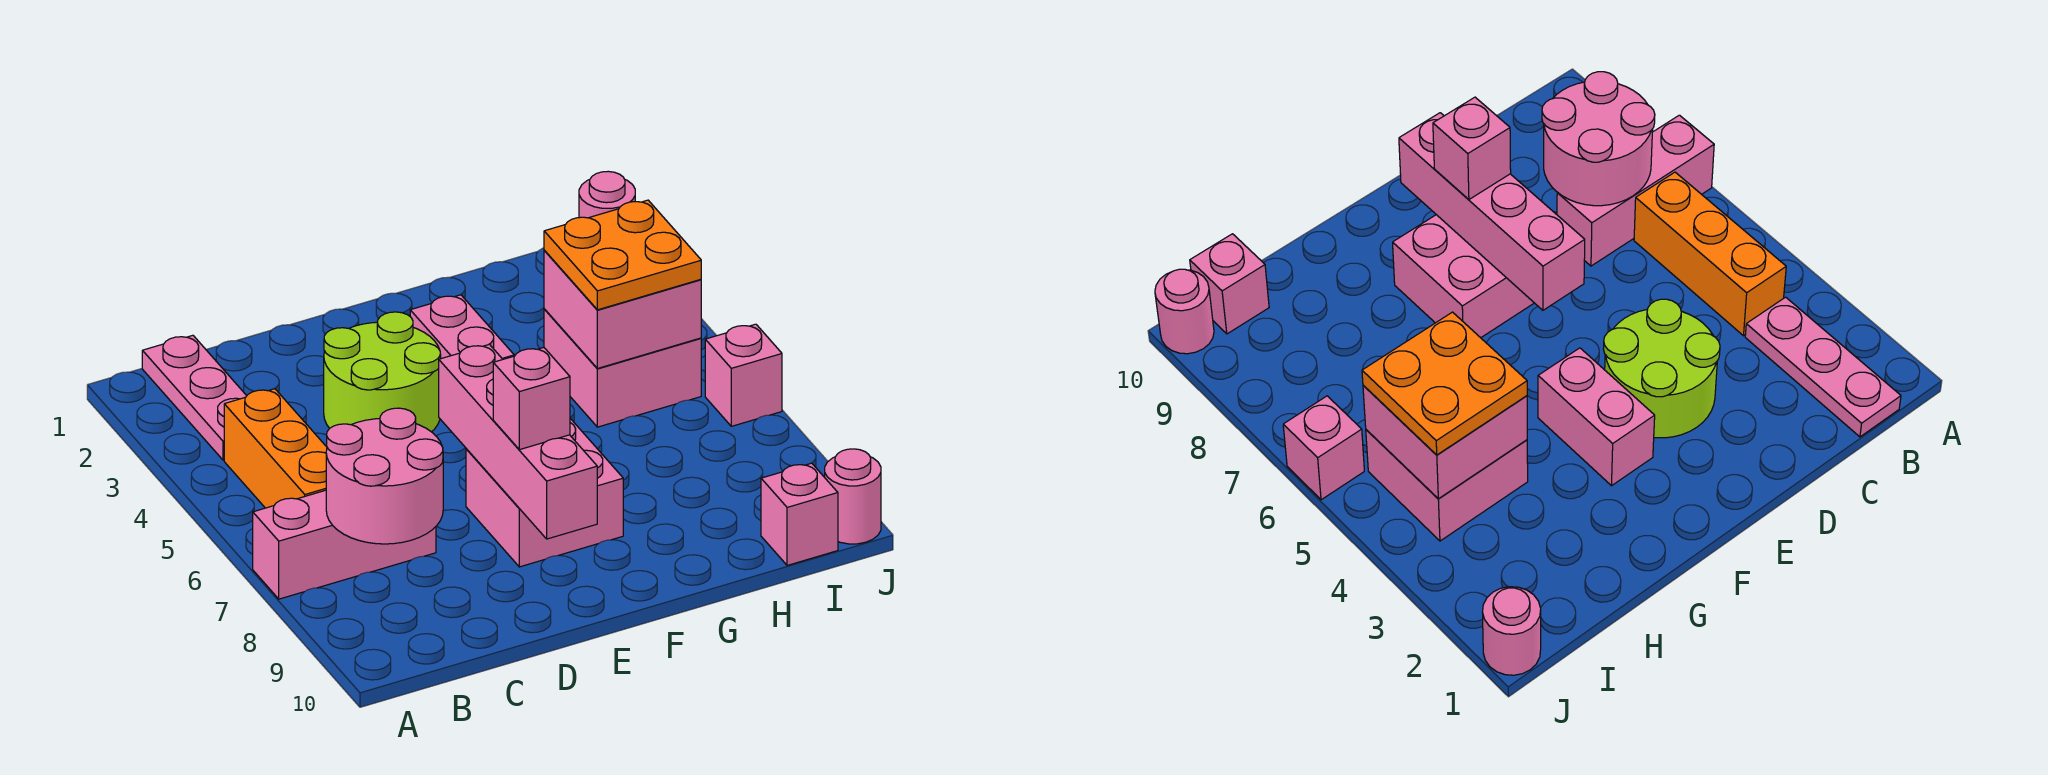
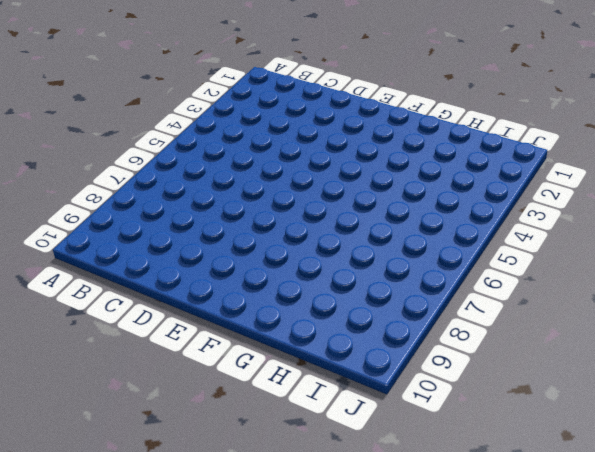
none -> pink 1x3 brick [253,490,436,599]
none -> pink 1x3 plate [142,335,246,460]
none -> orange 1x3 brick [224,389,327,508]

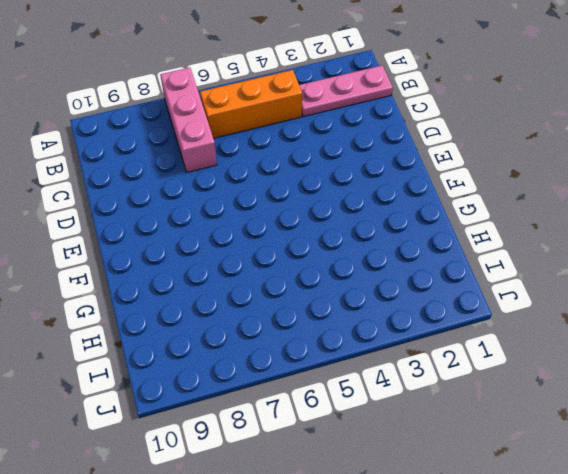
none -> lime 2x2 round brick [324,312,441,432]
none -> pink 2x2 brick [466,418,623,567]
none -> pink 1x2 brick [410,295,514,359]

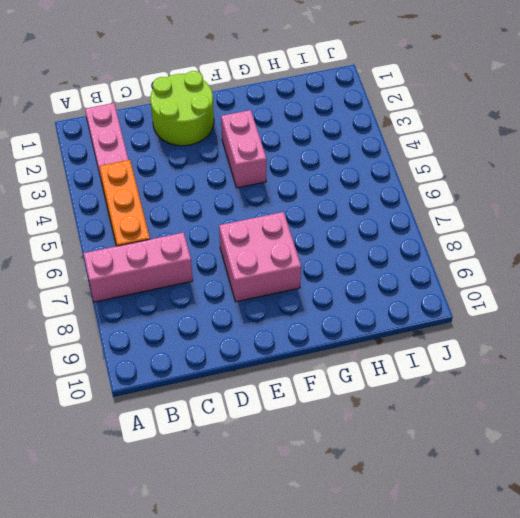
lime 2x2 round brick [150,71,214,146] -> lime 2x2 round brick moved to [324,312,441,432]
none -> pink 2x2 brick [544,309,701,427]
none -> pink 1x1 brick [761,463,838,565]
none -> pink 1x1 round brick [579,171,635,218]

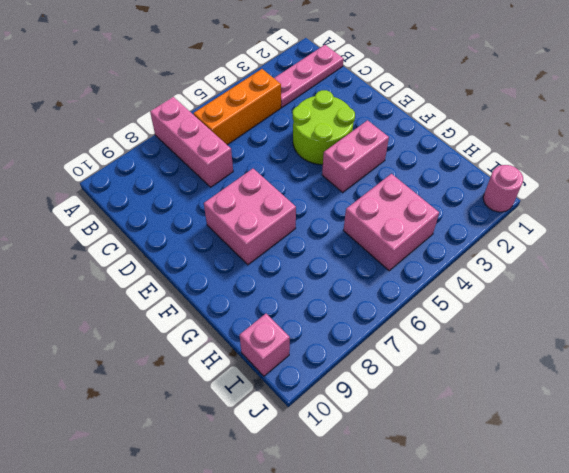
none -> pink 1x1 brick [705,324,782,426]
none -> pink 1x1 round brick [825,449,881,544]
none -> pink 2x2 round brick [326,408,443,544]

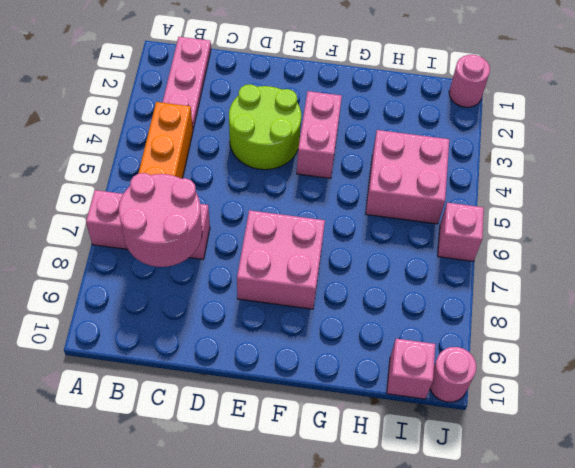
none -> pink 1x4 brick [439,344,597,539]
none -> pink 2x2 brick [544,251,701,368]
none -> pink 1x1 brick [493,348,570,450]

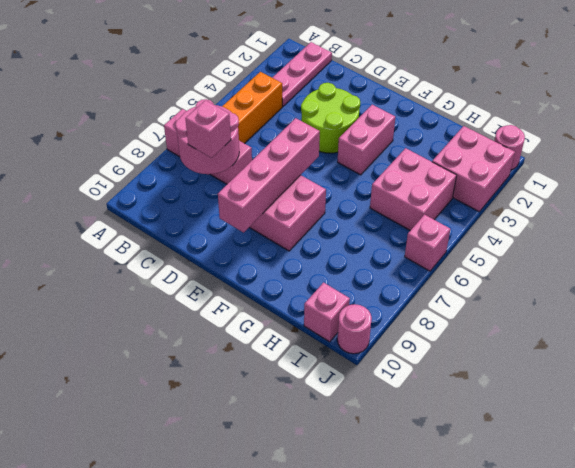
pink 1x1 brick [185,100,231,158] -> pink 1x1 brick moved to [493,348,570,450]
pink 2x2 brick [432,126,515,212] -> pink 2x2 brick moved to [544,251,701,368]
none -> orange 2x2 plate [544,200,701,310]

